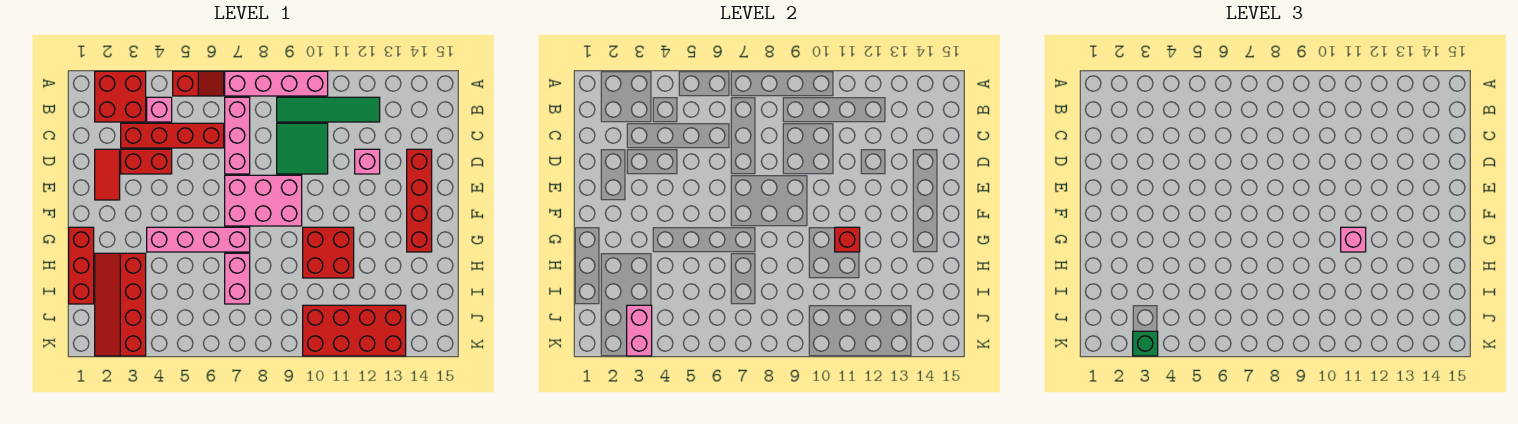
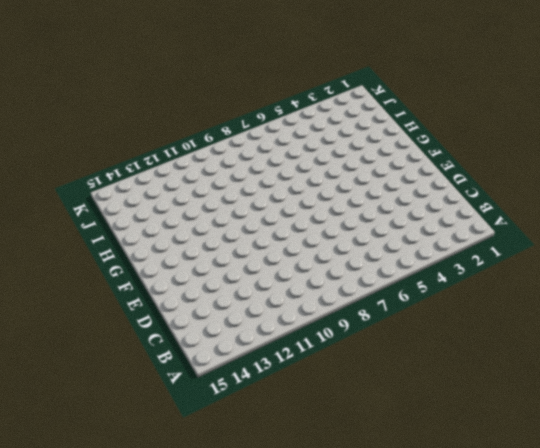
none -> red 2x2 brick [95,71,146,122]
none -> red 1x2 slope [173,71,224,96]
none -> pink 1x4 brick [225,71,328,96]

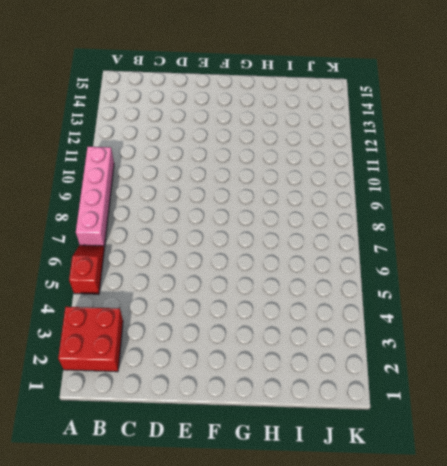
none -> pink 1x1 brick [147,97,172,122]
none -> pink 1x3 brick [225,97,250,174]
none -> green 1x4 tile [277,97,380,122]

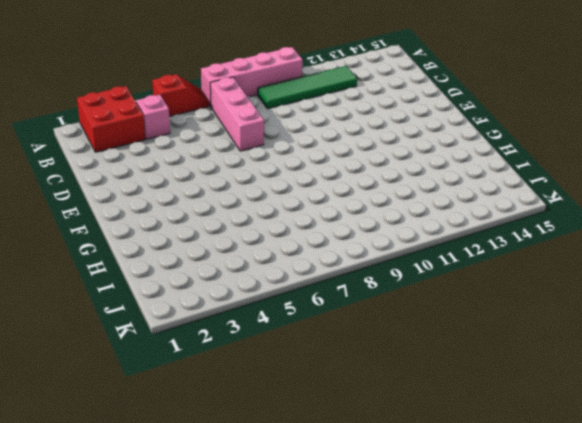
none -> red 1x4 brick [121,123,224,148]
none -> green 2x2 tile [277,123,328,174]
none -> red 1x2 tile [95,149,120,200]

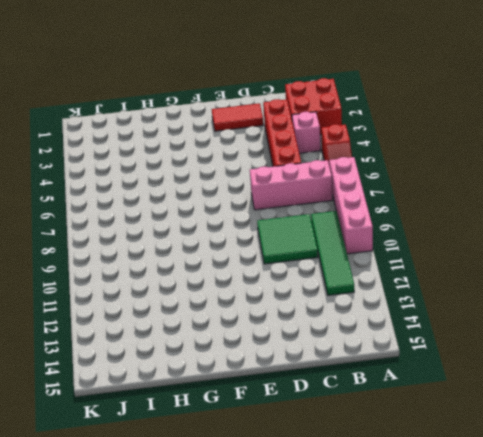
none -> red 1x2 brick [121,149,172,174]
none -> pink 1x1 brick [355,149,380,174]
none -> red 1x4 brick [407,149,432,252]

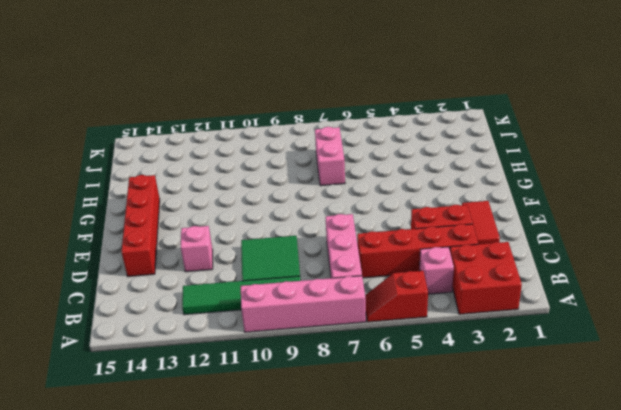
none -> pink 2x3 brick [225,175,302,226]
none -> red 1x3 brick [69,227,94,304]
none -> pink 1x4 brick [147,227,250,252]

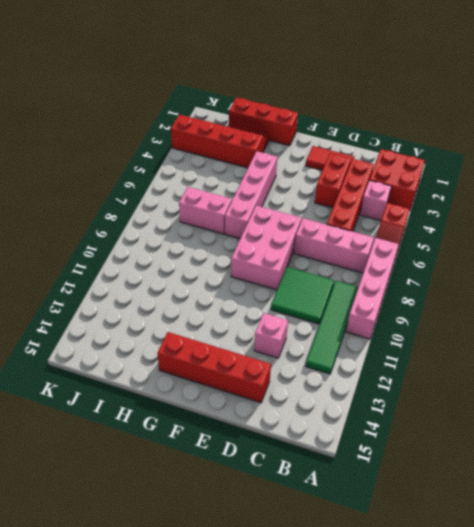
none -> red 2x2 brick [303,227,354,278]
none -> red 2x4 brick [303,305,406,356]
none -> red 1x1 brick [835,227,860,252]

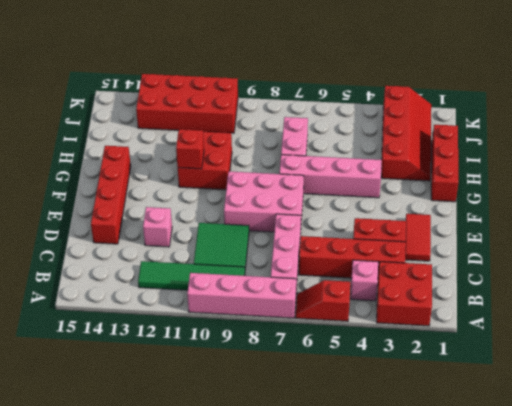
none -> pink 1x2 brick [627,305,652,356]
none -> pink 1x1 brick [1341,227,1366,252]
none -> green 1x1 brick [1133,331,1158,356]

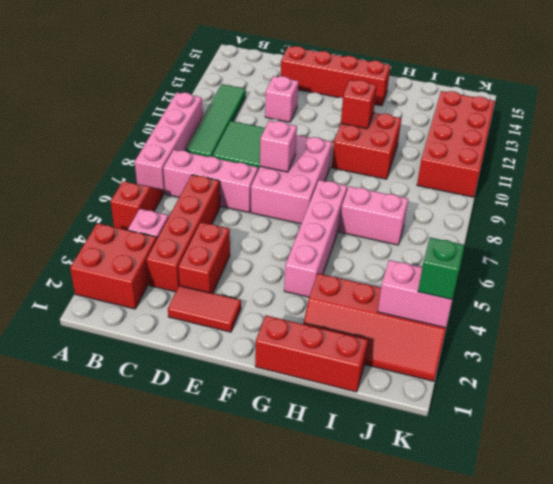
pink 1x1 brick [260,121,297,172] -> pink 1x1 brick moved to [1341,227,1366,252]

